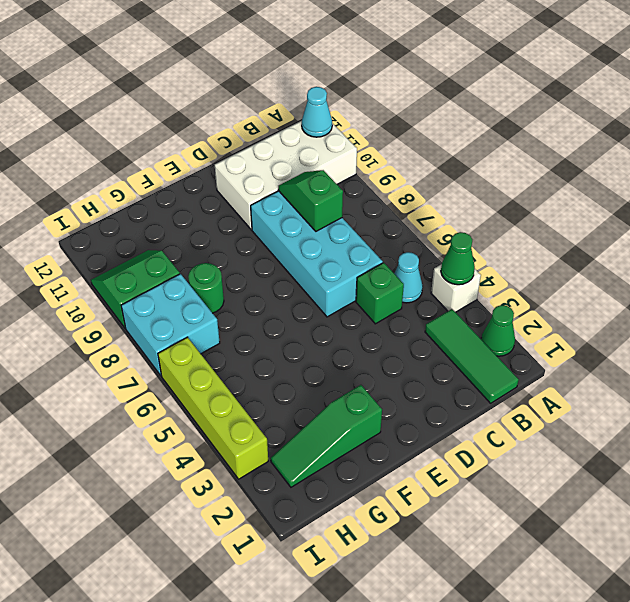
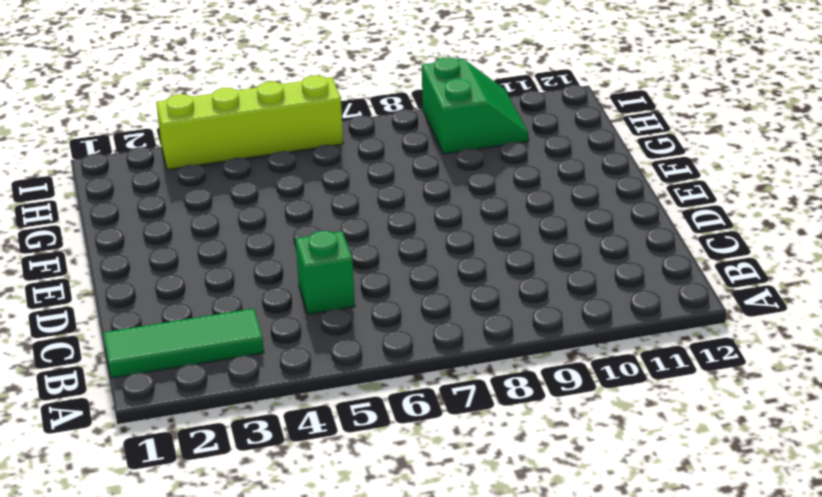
none -> green 1x1 cone [481,305,515,356]
none -> white 1x1 brick [431,264,481,312]
none -> white 2x4 brick [215,121,357,230]

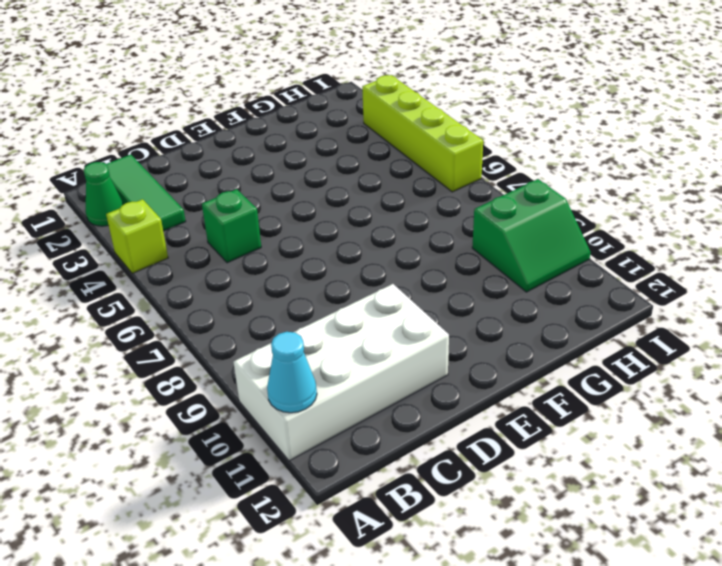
lime 1x1 brick [106,199,168,274] -> white 1x1 brick [431,264,481,312]
none -> cyan 1x1 cone [394,252,423,303]
none -> cyan 2x4 brick [251,191,383,317]
none -> green 1x3 slope [271,385,382,487]

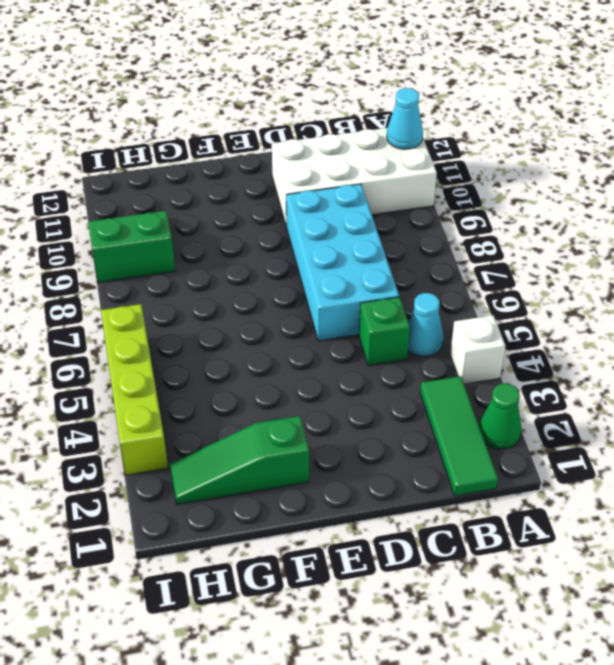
none -> green 1x1 round brick [188,263,224,313]
none -> cyan 2x2 brick [121,274,220,376]
none -> green 1x1 cone [441,232,475,285]

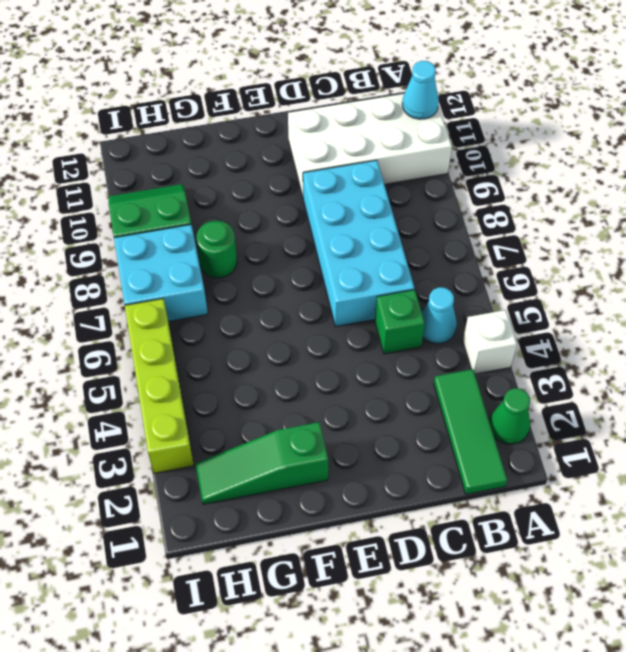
none -> green 1x1 cone [441,232,475,285]
none -> green 1x2 slope [278,170,343,231]

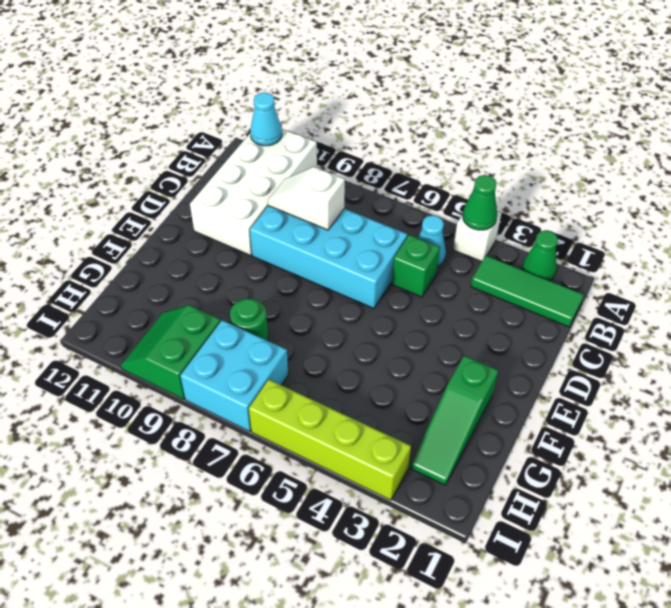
white 1x2 slope [268,167,345,230] -> green 1x2 slope [278,170,343,231]

